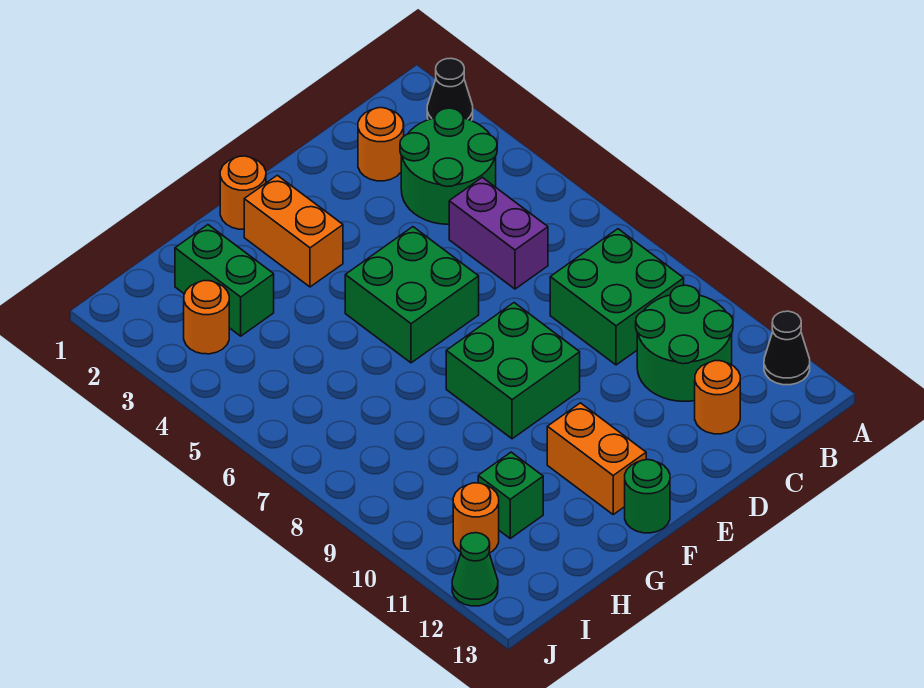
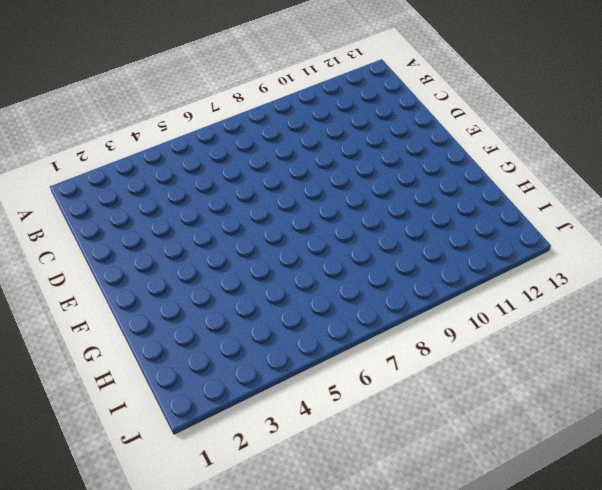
none -> black 1x1 cone [427,58,473,121]
none -> black 1x1 cone [764,311,810,385]
none -> green 2x2 round brick [400,108,497,224]

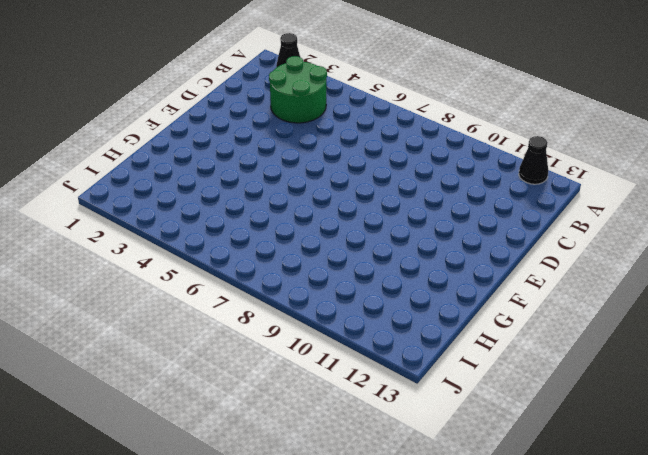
none -> green 2x2 brick [550,229,684,365]
none -> green 2x2 round brick [636,285,733,401]
none -> orange 1x1 round brick [358,108,404,181]

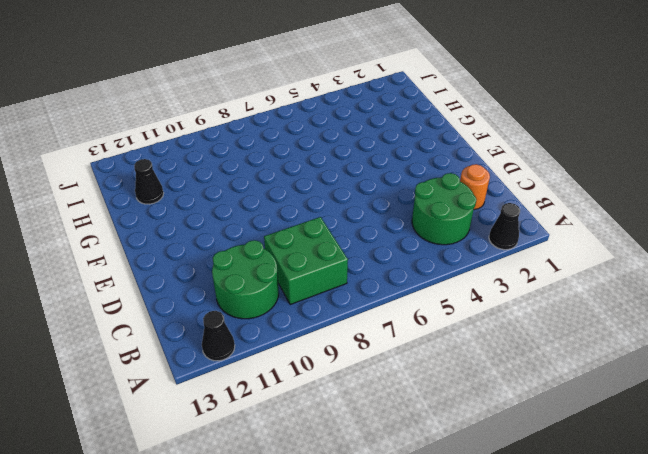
black 1x1 cone [134,159,164,204] -> none
none -> purple 1x2 brick [449,177,548,289]
none -> orange 1x1 round brick [695,361,740,434]
none -> green 2x2 brick [345,227,479,363]

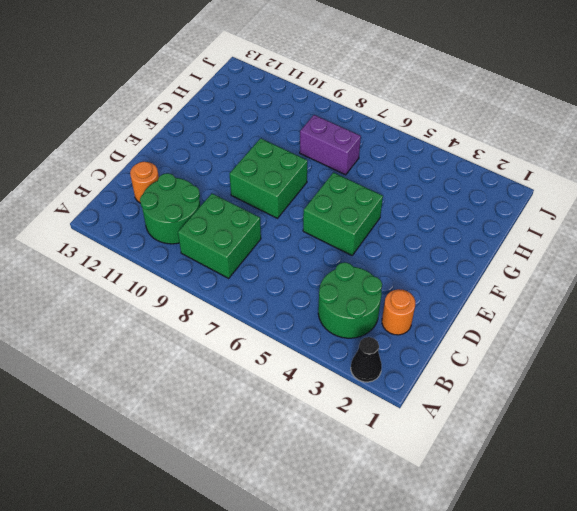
purple 1x2 brick [300,115,361,175] -> purple 1x2 brick moved to [449,177,548,289]
none -> black 1x1 cone [764,311,810,385]
none -> orange 1x1 round brick [220,156,266,229]
none -> orange 1x2 brick [244,175,343,287]

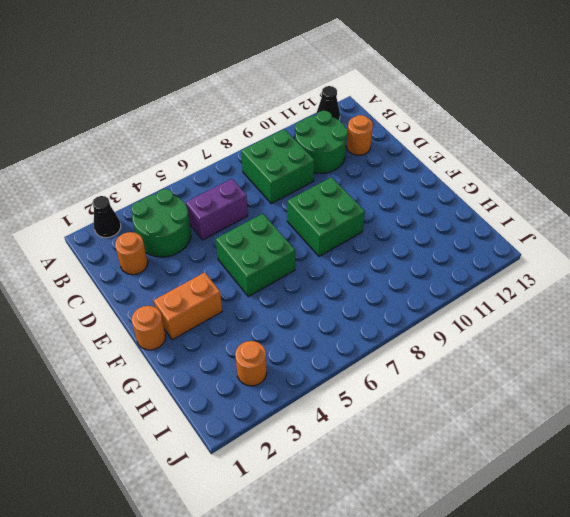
none -> orange 1x2 brick [547,403,646,514]
none -> green 1x1 round brick [625,460,670,533]
none -> green 1x2 brick [175,225,274,336]

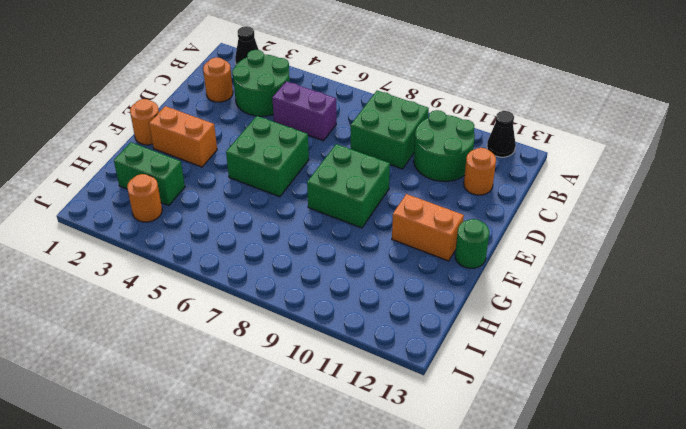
none -> green 1x1 brick [478,452,543,538]
none -> orange 1x1 round brick [453,483,499,553]
none -> green 1x1 cone [452,533,498,606]

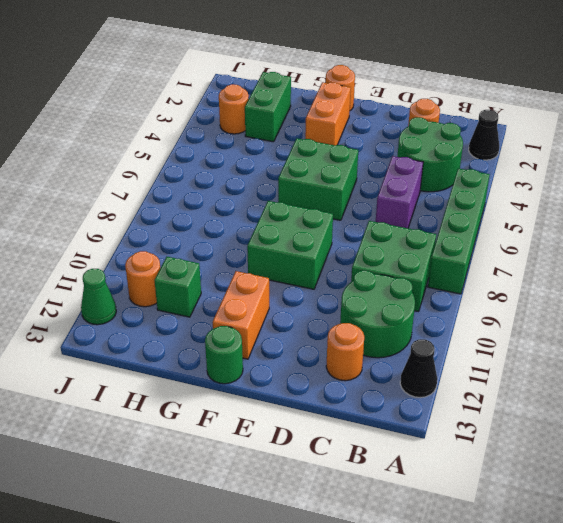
green 1x4 brick [428,168,490,294] -> none

